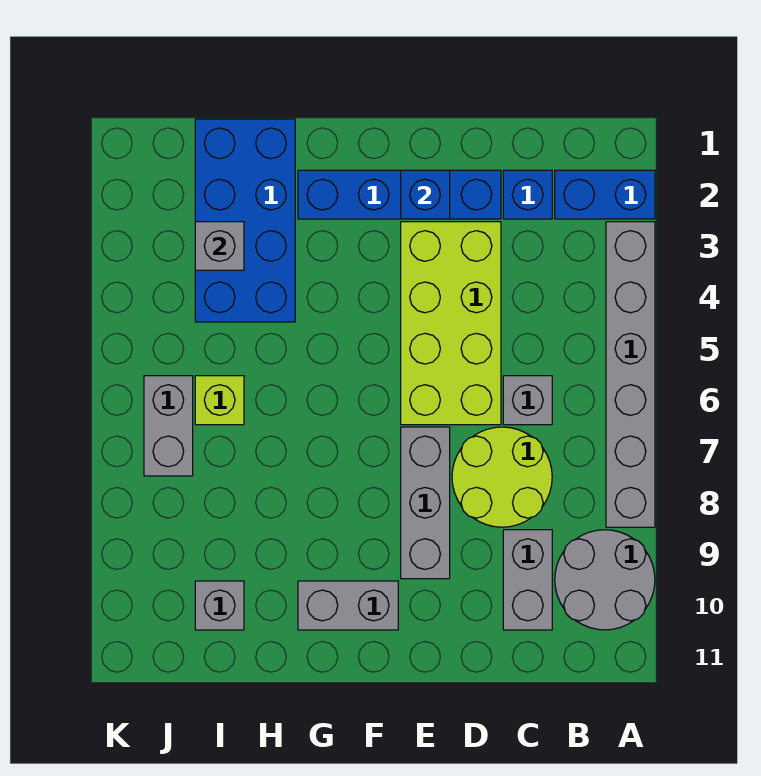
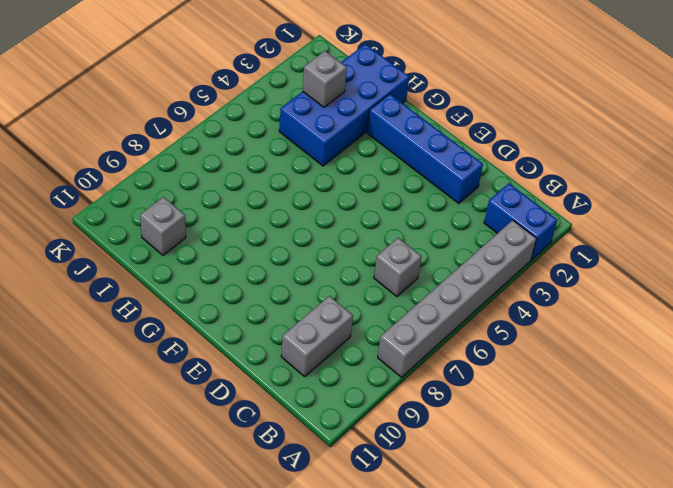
none -> grey 2x2 round brick [555,530,655,630]
none -> blue 1x1 brick [503,170,552,219]
none -> lime 2x2 round brick [452,427,552,527]

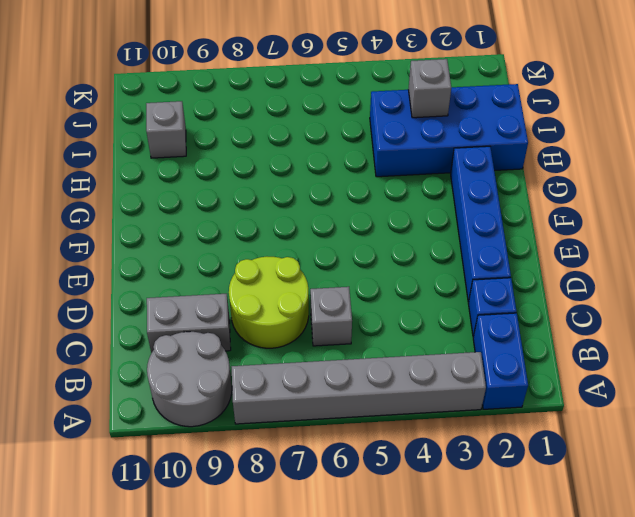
none -> lime 2x4 brick [401,222,501,425]
none -> grey 1x3 brick [401,427,450,579]
none -> grey 1x2 brick [298,581,398,630]

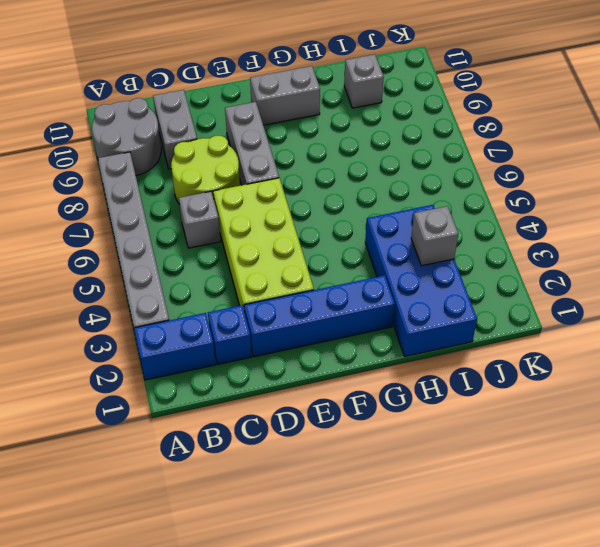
none -> lime 1x1 brick [195,376,244,425]
none -> grey 1x2 brick [144,376,193,476]
none -> blue 1x1 brick [401,170,450,219]

